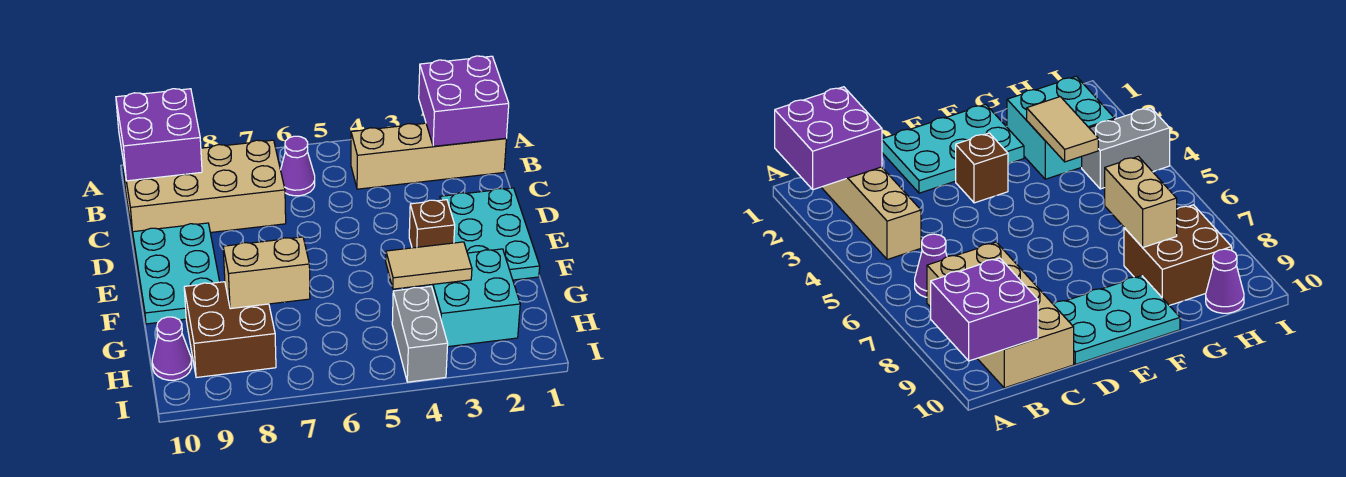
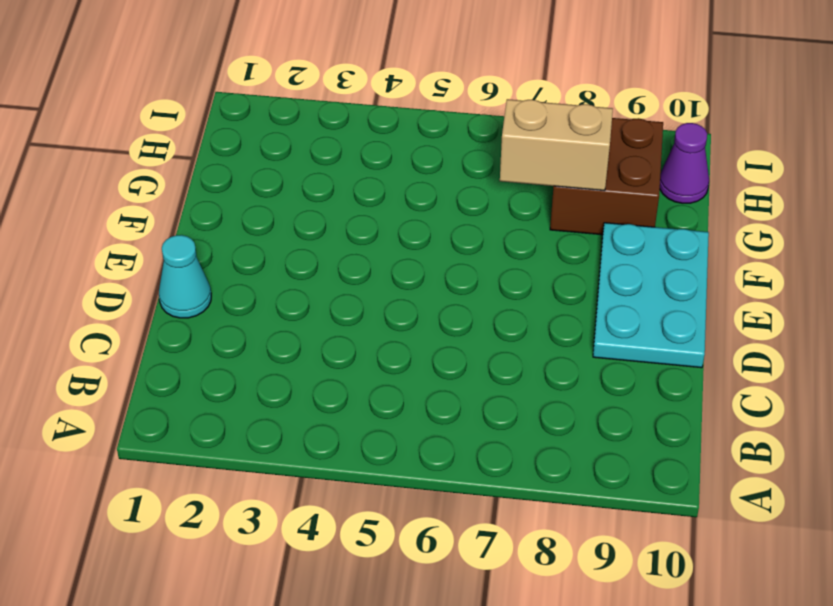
cyan 1x1 cone [159,235,211,318] -> cyan 2x3 plate [440,188,540,280]
none -> tan 1x4 brick [351,123,506,189]
none -> purple 1x1 cone [281,136,315,196]
none -> tan 2x4 brick [123,140,286,236]

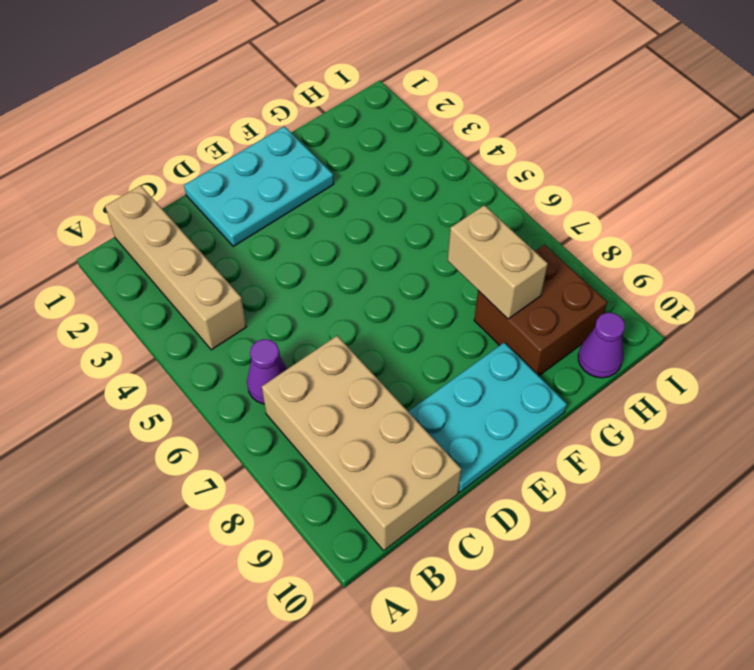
none -> brown 1x1 brick [409,200,455,248]
none -> cyan 2x2 brick [425,249,520,347]
none -> grey 1x2 brick [392,286,448,382]

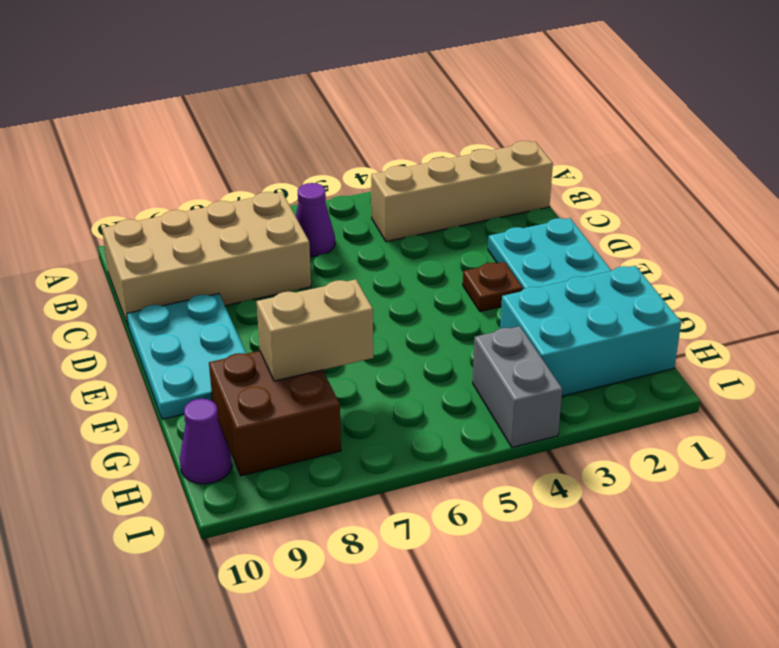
brown 1x1 plate [463,262,523,312] -> brown 1x1 brick [409,200,455,248]
cyan 2x3 brick [500,266,681,396] -> cyan 2x2 brick [425,249,520,347]
none -> purple 2x2 brick [419,56,509,146]
none -> purple 2x2 brick [116,89,202,181]
none -> tan 1x2 tile [386,242,472,289]

